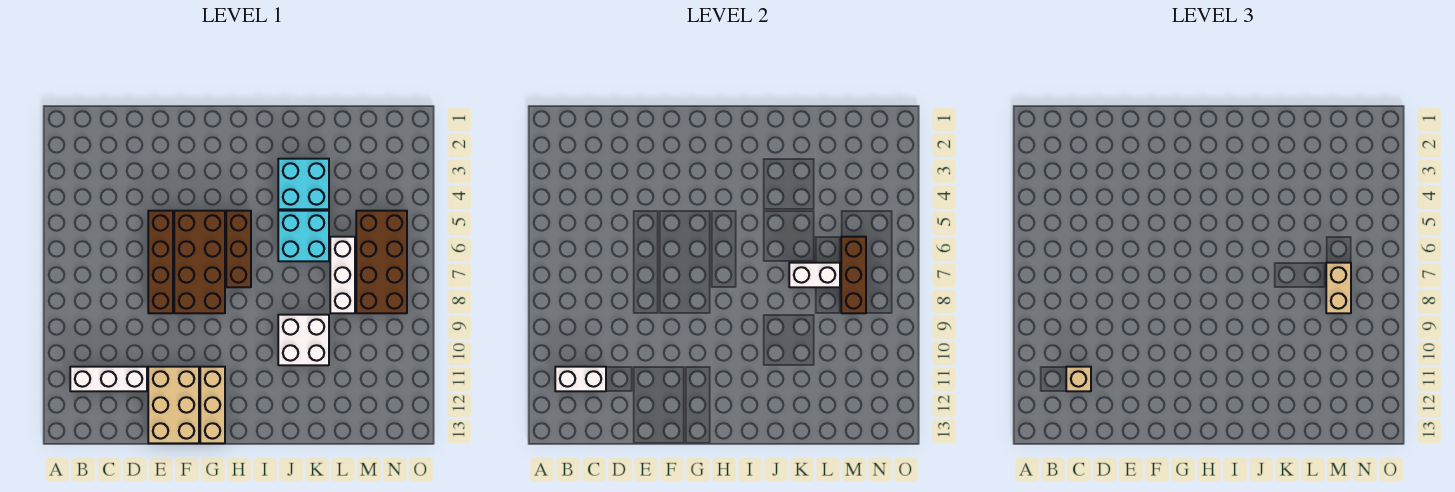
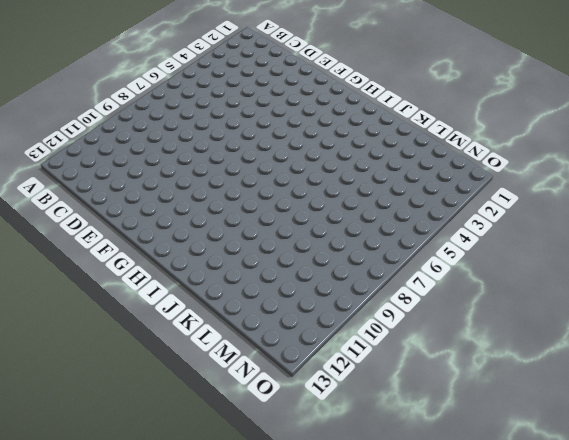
none -> white 1x3 brick [70,367,147,391]
none -> brown 1x4 brick [148,211,173,313]
none -> tan 2x3 brick [148,367,199,443]

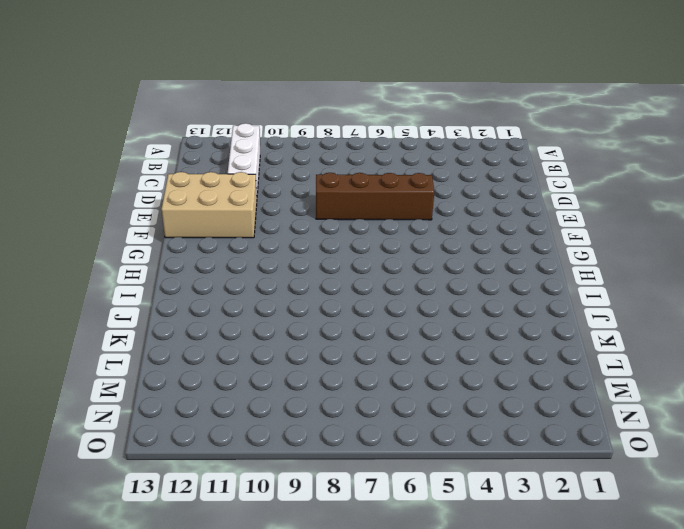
none -> brown 2x4 brick [174,211,225,313]
none -> tan 1x3 brick [200,367,225,443]
none -> brown 1x3 brick [226,211,251,287]

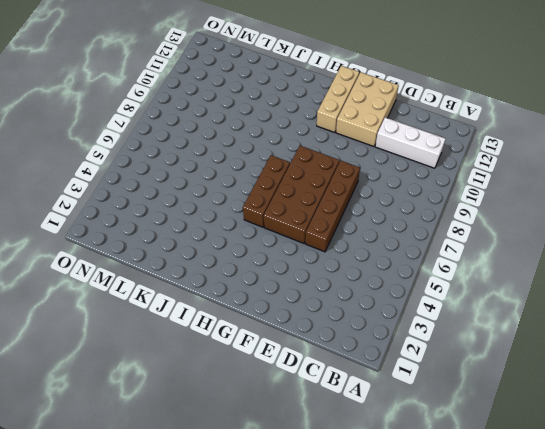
none -> cyan 2x2 brick [278,159,329,209]
none -> cyan 2x2 brick [278,211,329,261]
none -> white 2x2 brick [278,315,329,365]

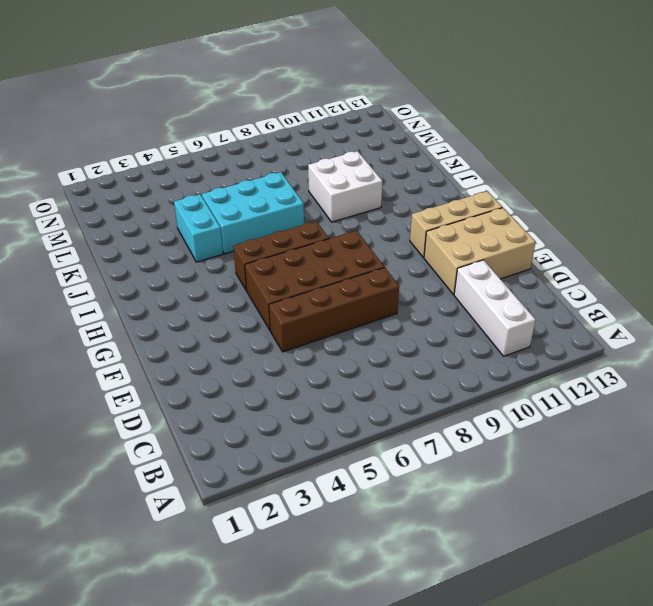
cyan 1x2 brick [174,194,223,262] -> cyan 2x2 brick [278,159,329,209]
cyan 2x3 brick [202,172,304,254] -> cyan 2x2 brick [278,211,329,261]
none -> white 1x3 brick [330,237,355,313]
none -> brown 2x4 brick [356,211,407,313]
none -> white 1x2 brick [555,367,606,391]

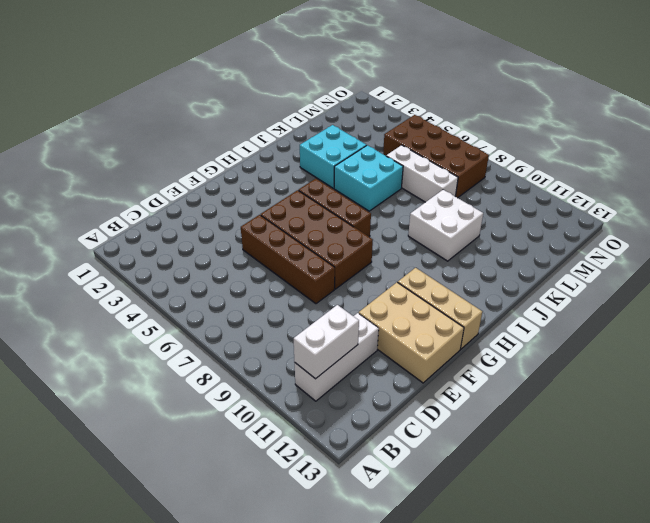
none -> white 1x2 brick [789,263,840,287]
none -> brown 1x3 brick [841,237,866,313]
none -> tan 1x1 brick [1066,367,1091,391]

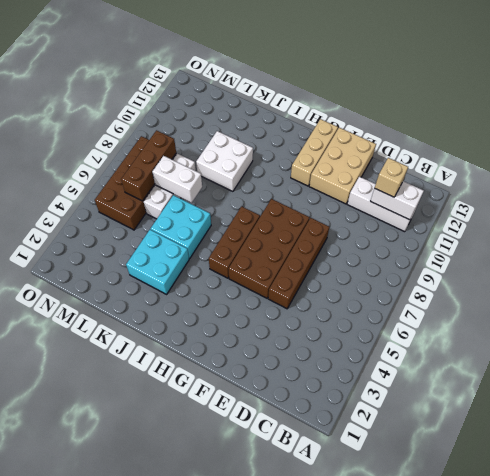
none -> tan 1x2 brick [1326,263,1351,313]

